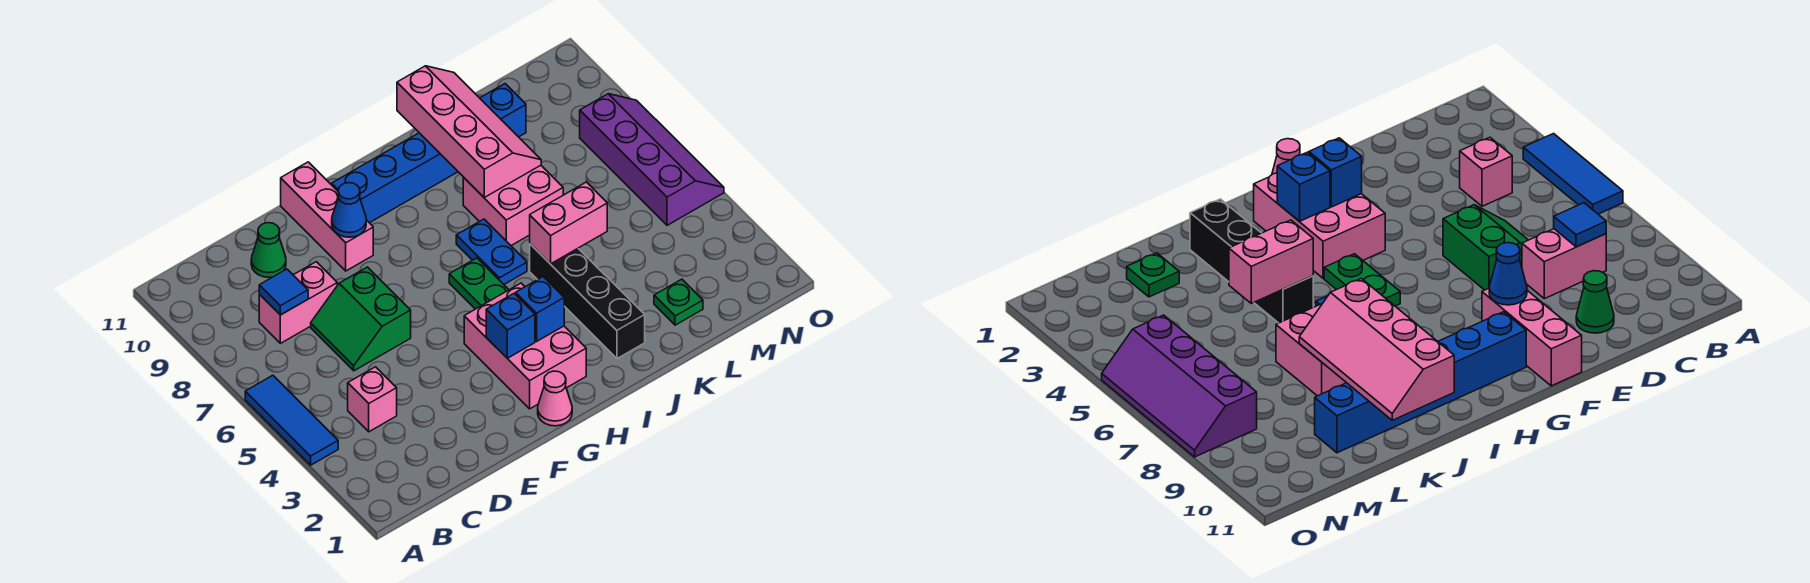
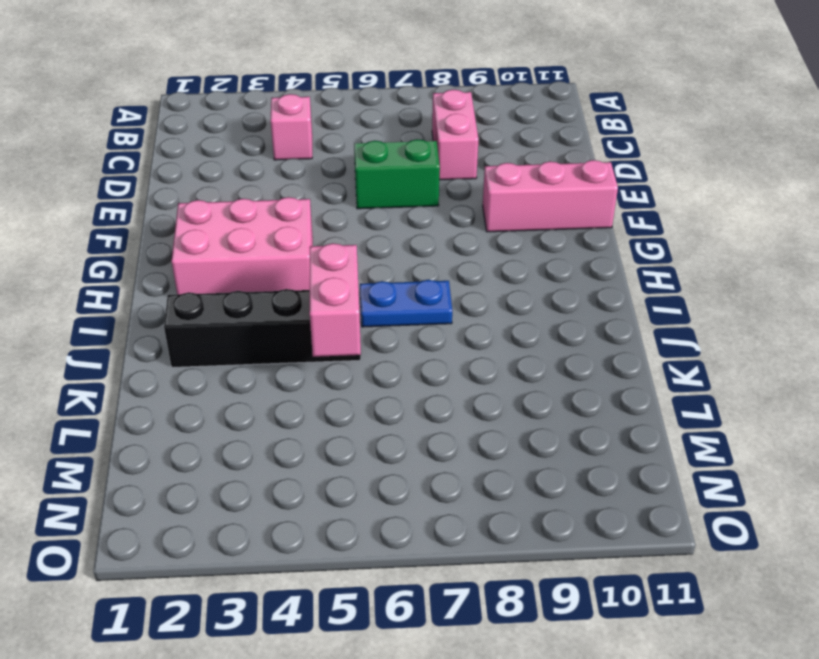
none -> blue 1x3 tile [245,375,338,465]
none -> green 1x1 cone [251,223,286,277]
none -> pink 1x1 cone [538,371,572,426]

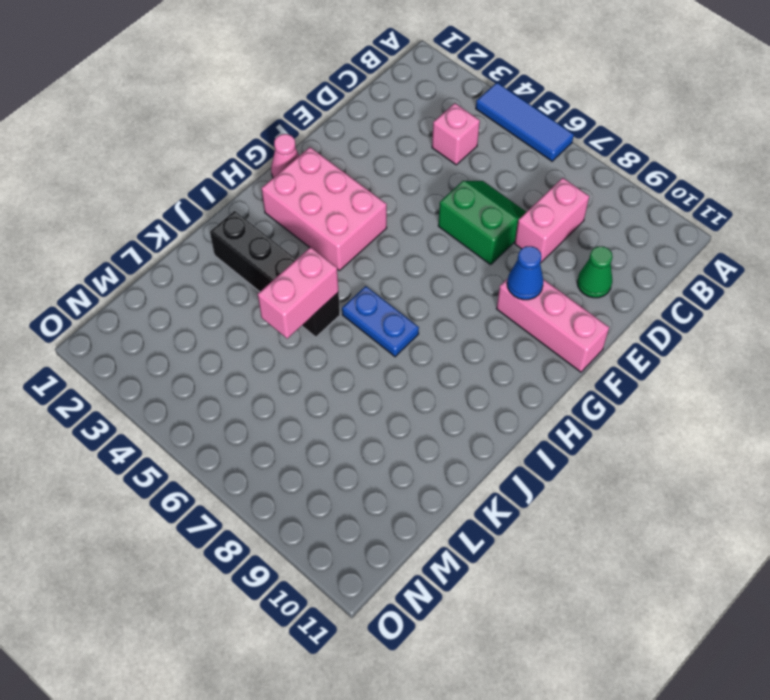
none -> blue 1x6 brick [332,84,526,223]
none -> green 1x2 plate [449,258,509,309]
none -> pink 2x2 brick [463,165,563,246]

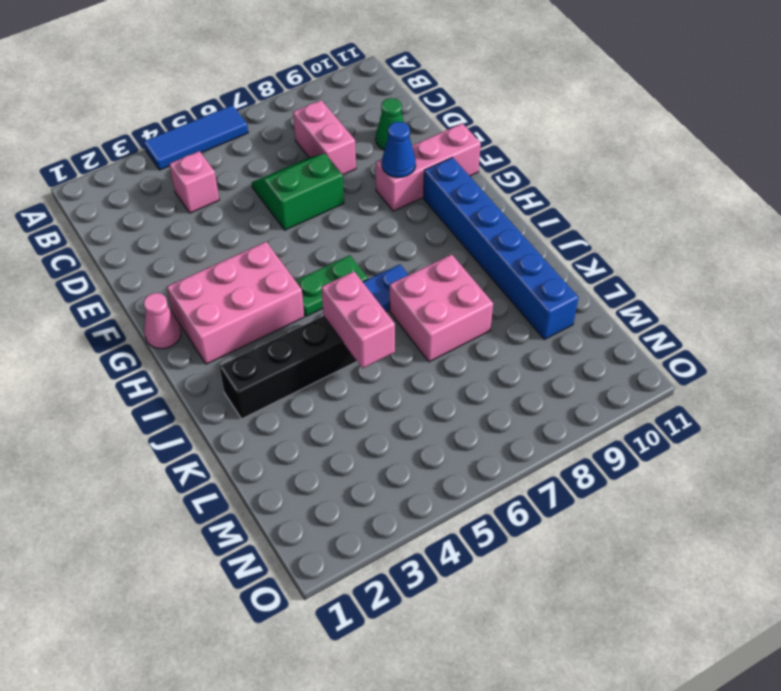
none -> green 1x1 plate [654,279,703,325]
none -> purple 2x4 slope [580,94,724,225]
none -> blue 1x1 tile [259,269,308,315]

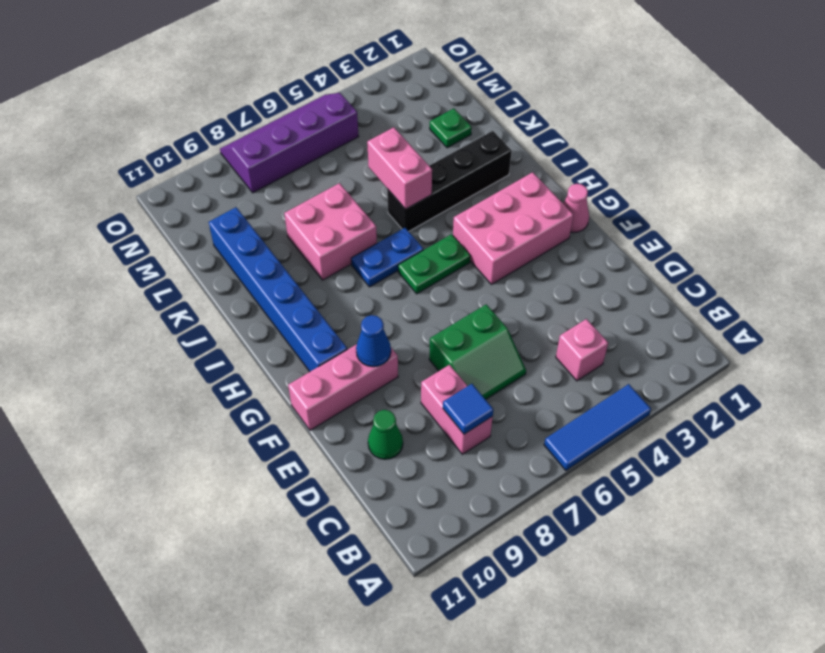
none -> blue 1x1 brick [486,294,535,358]
none -> blue 1x1 brick [516,277,564,341]
none -> pink 2x4 slope [397,66,541,197]

